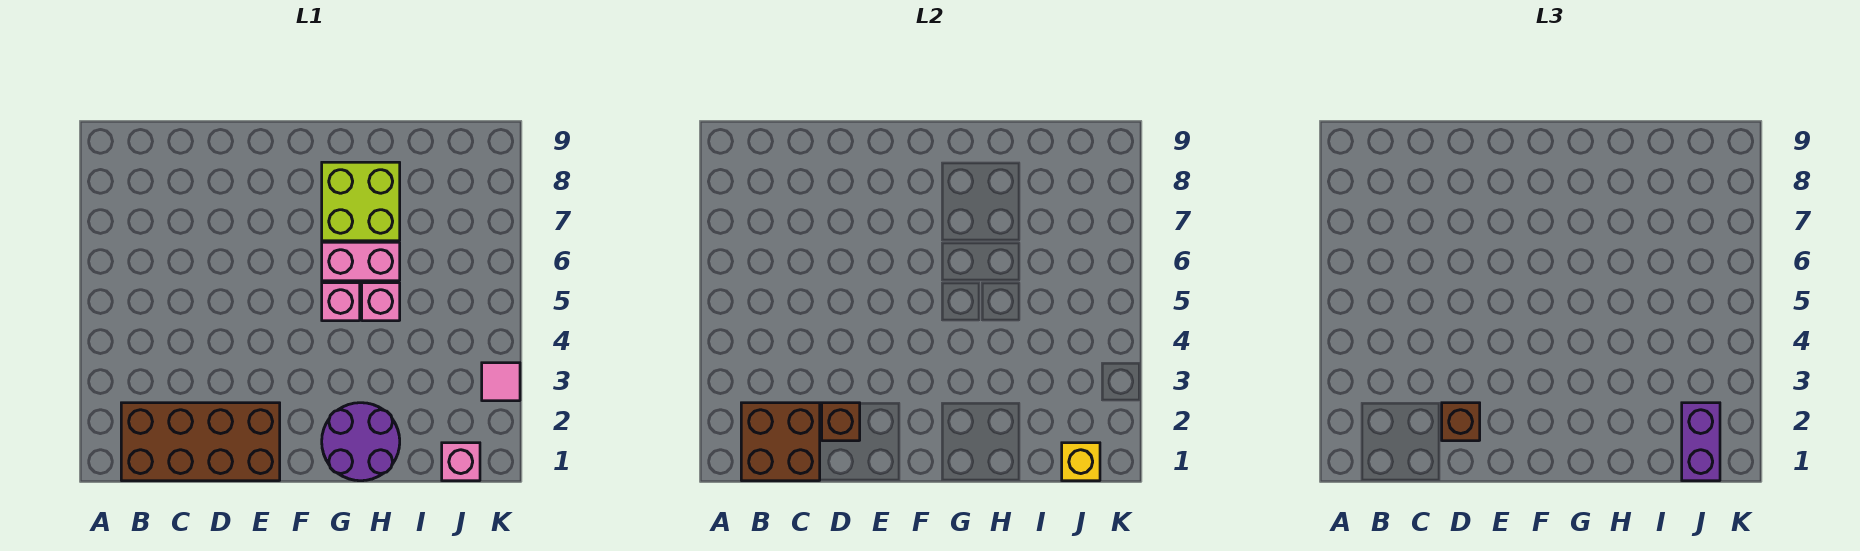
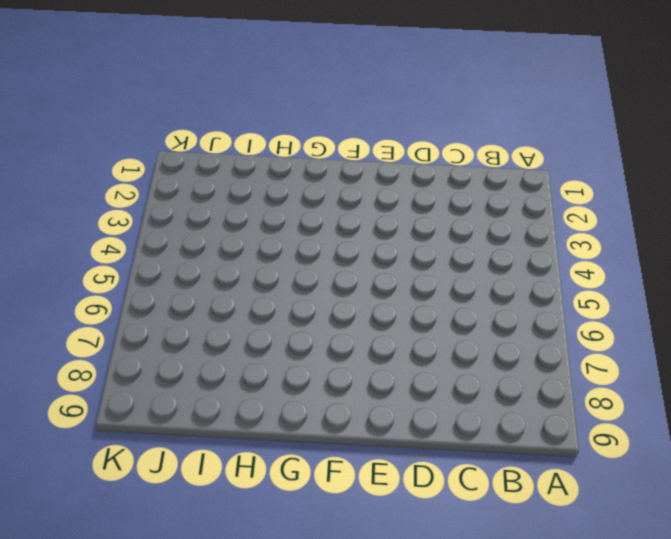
none -> brown 2x4 brick [121,403,280,481]
none -> purple 2x2 round brick [322,403,400,481]
none -> pink 1x1 brick [322,283,360,321]

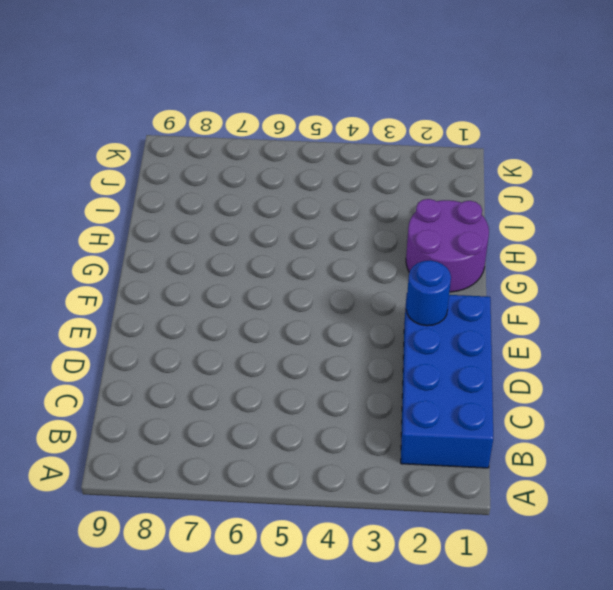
blue 2x4 brick [401,295,493,468] -> brown 2x4 brick [121,403,280,481]
blue 1x1 round brick [406,260,451,326] -> none
none -> pink 1x1 brick [322,283,360,321]
none -> pink 1x2 brick [322,242,400,281]
none -> lime 2x2 brick [322,162,400,241]

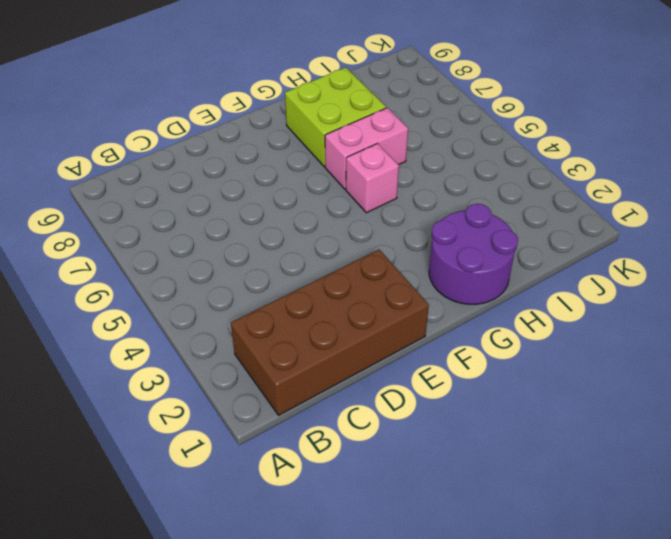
none -> pink 1x1 brick [362,283,400,321]
none -> pink 1x1 brick [442,443,480,481]
none -> pink 1x1 tile [482,363,520,401]

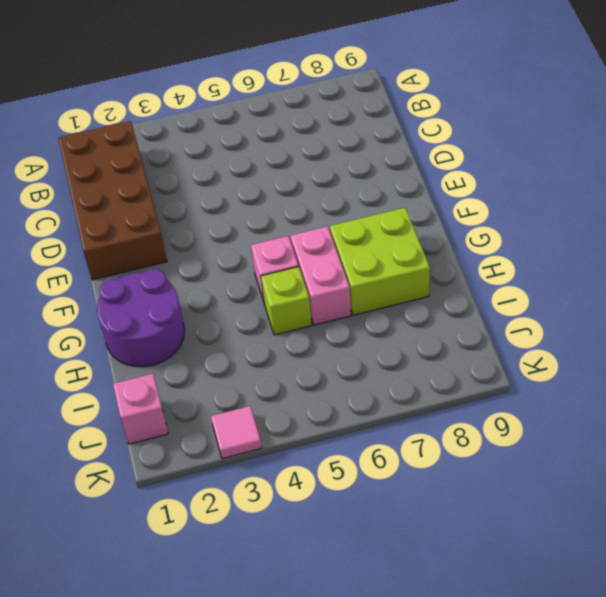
lime 1x1 brick [261,267,312,335] -> pink 1x1 brick [362,283,400,321]
none -> brown 2x2 brick [741,403,820,481]
none -> brown 1x1 brick [822,403,860,441]
none -> yellow 1x1 brick [1062,443,1100,481]

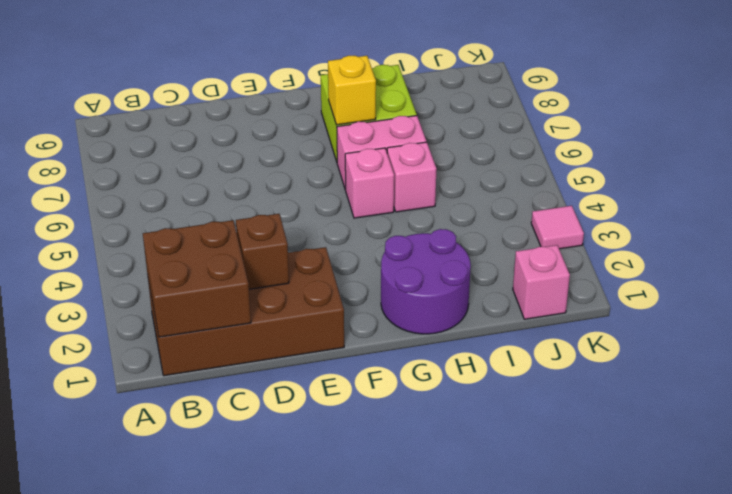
yellow 1x1 brick [328,56,376,125] -> yellow 1x1 brick moved to [1062,443,1100,481]
none -> brown 1x1 brick [1442,403,1480,441]
none -> purple 1x2 brick [1682,403,1720,481]

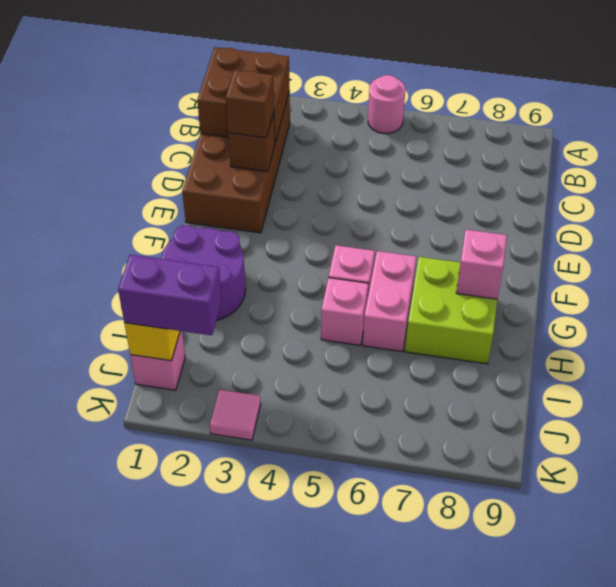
pink 1x1 round brick [368,75,405,133] -> none
pink 1x1 brick [456,230,507,299] -> none

